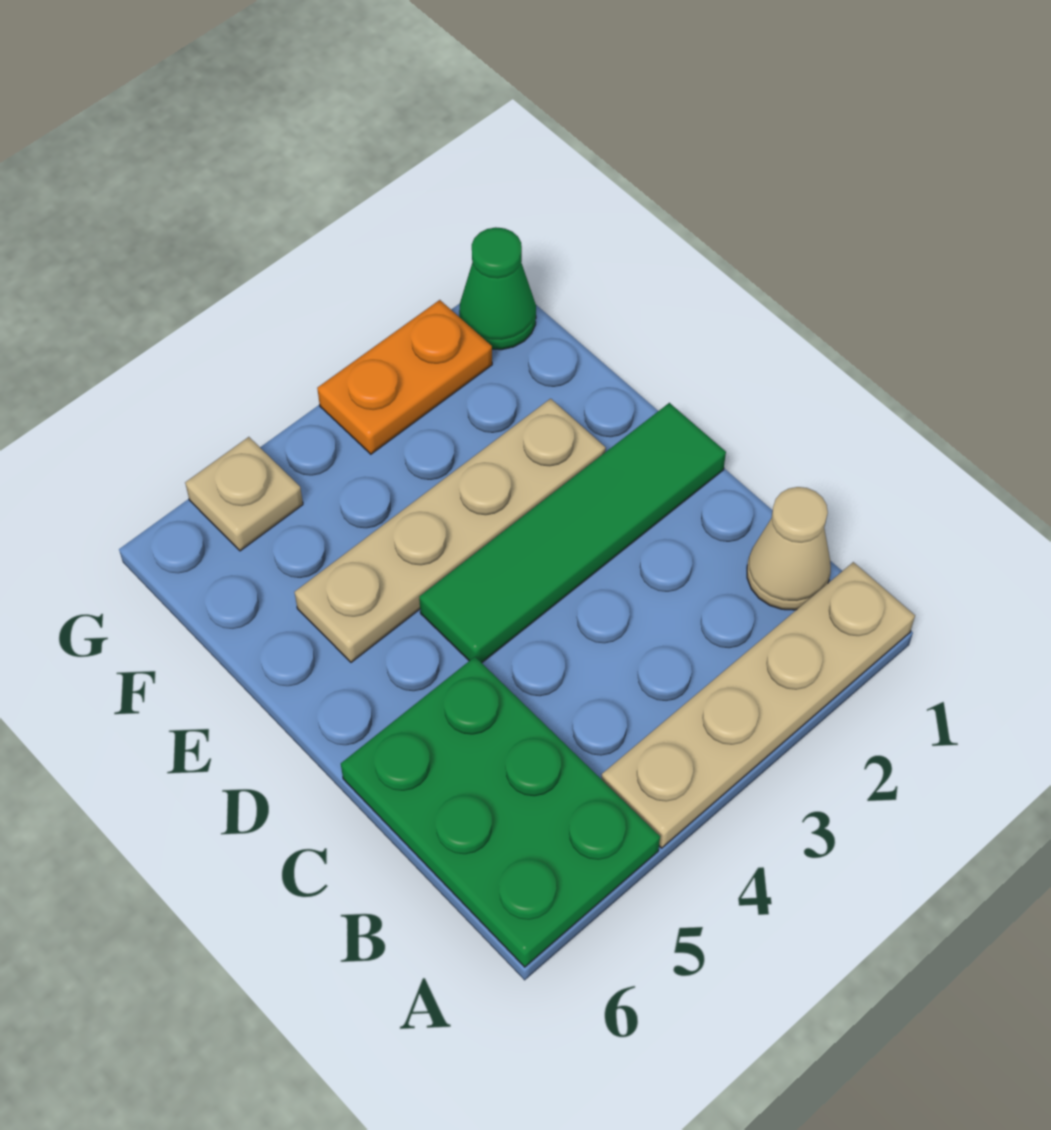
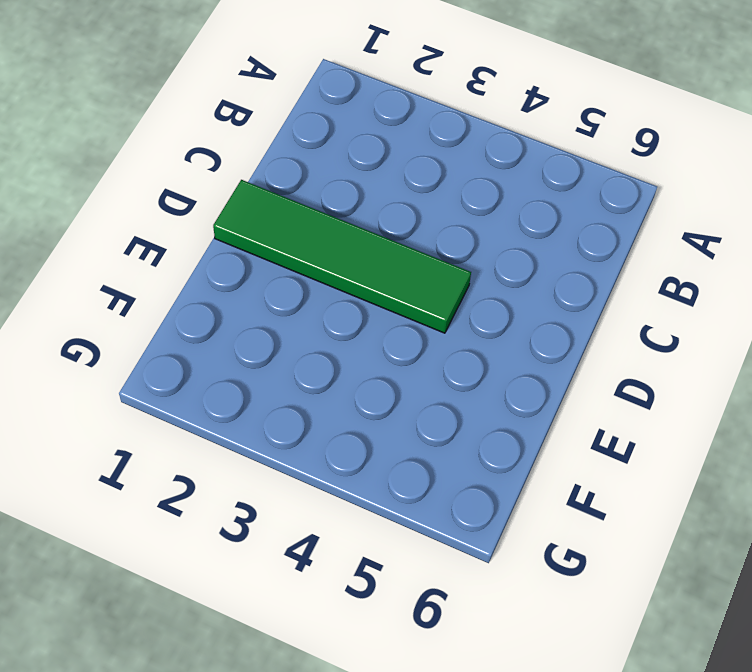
none -> tan 1x4 plate [602,562,915,848]
none -> green 2x3 plate [341,657,660,967]

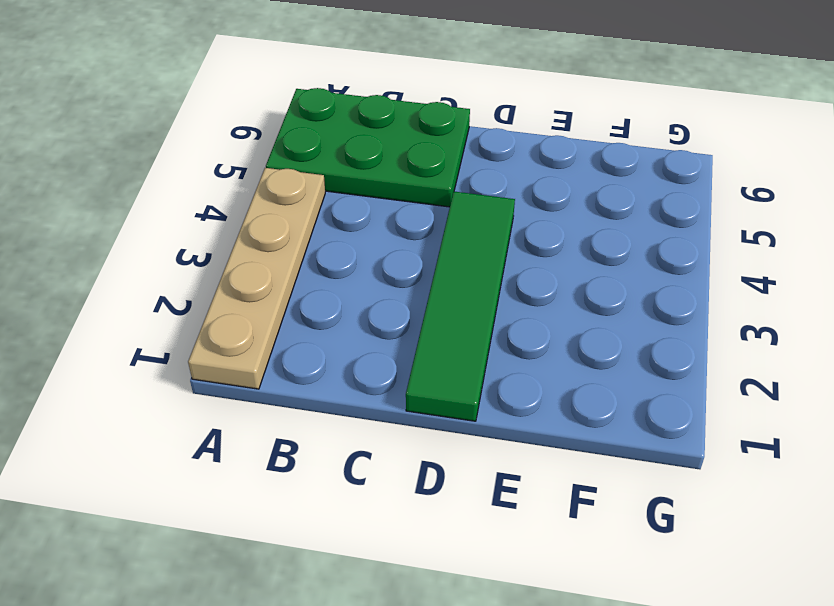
none -> tan 1x1 cone [747,487,831,610]
none -> tan 1x4 plate [295,399,606,662]

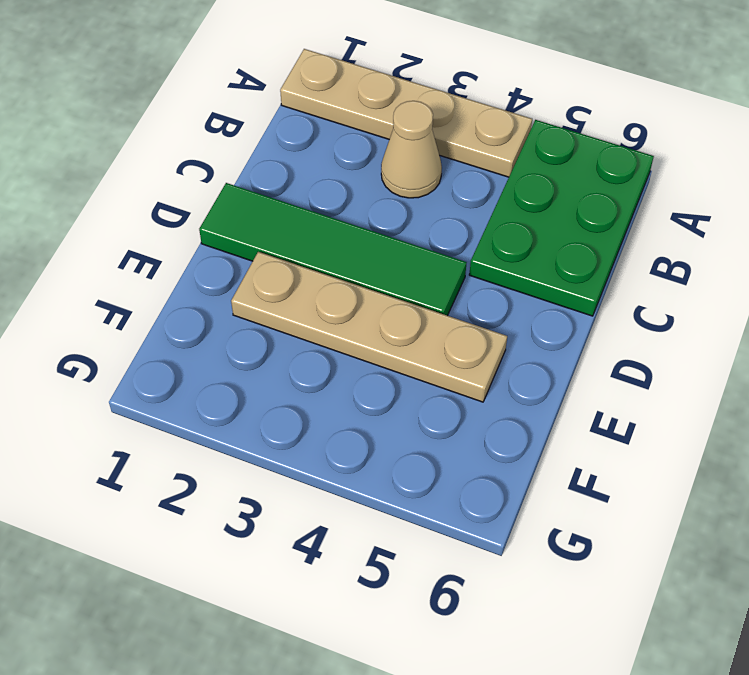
tan 1x1 cone [381,101,442,198] -> tan 1x1 cone moved to [747,487,831,610]
none -> green 1x1 cone [459,227,536,350]
none -> orange 1x2 plate [317,300,492,454]

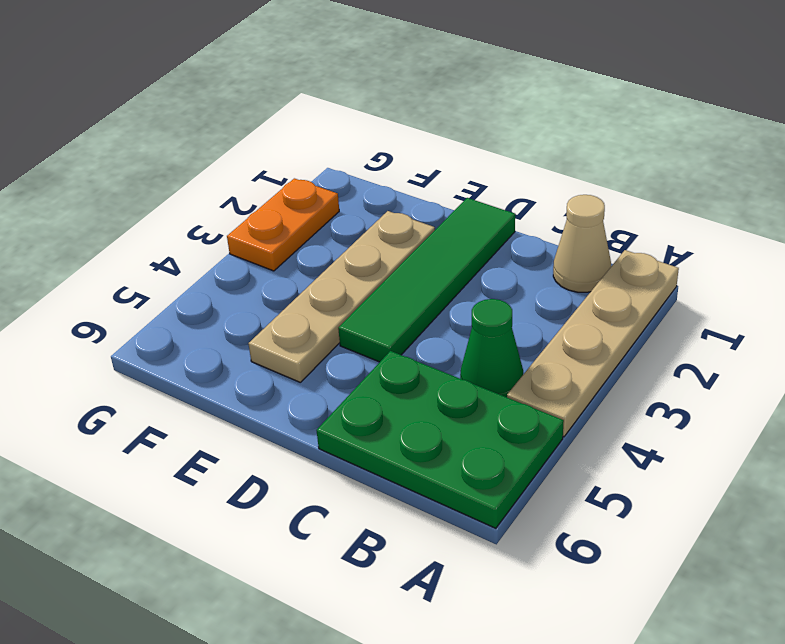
green 1x1 cone [460,299,523,397] -> green 1x1 cone moved to [459,227,536,350]
none -> tan 1x1 plate [185,437,303,551]

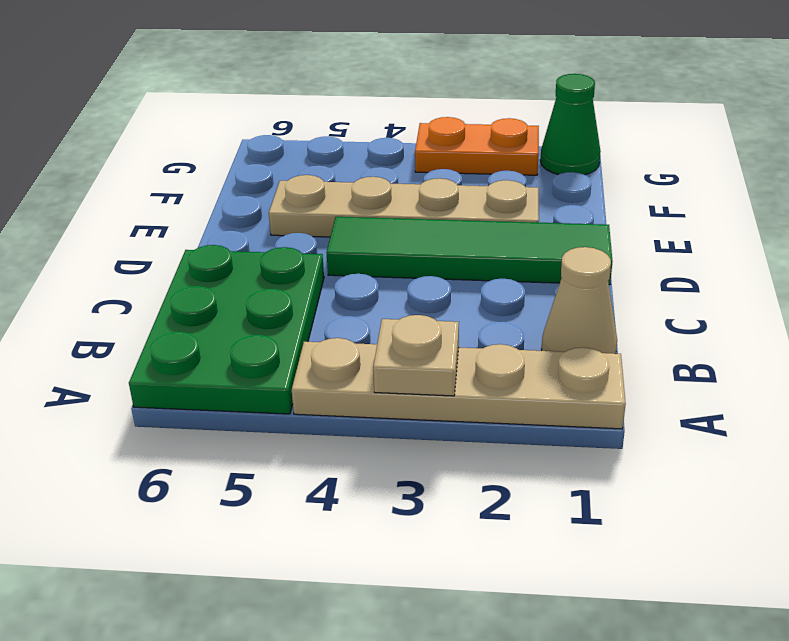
tan 1x1 plate [373,315,459,396] -> tan 1x1 plate moved to [185,437,303,551]

